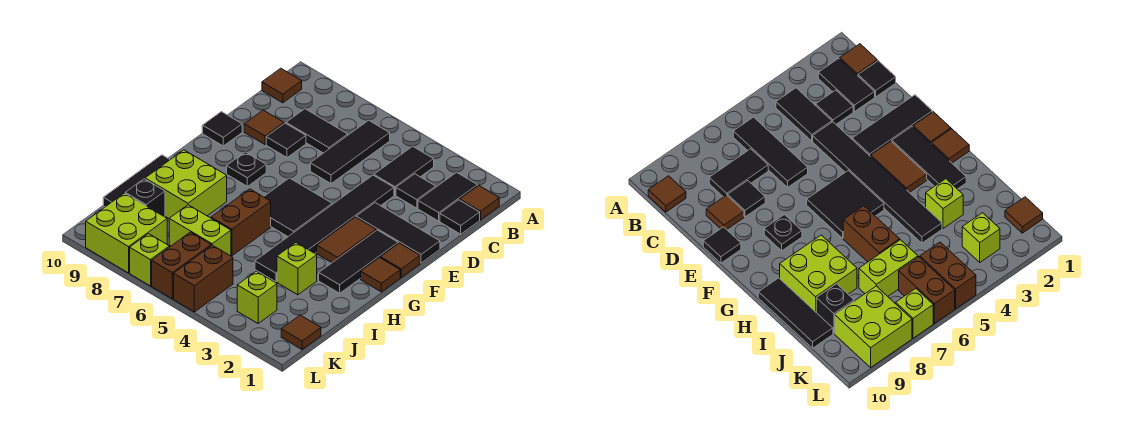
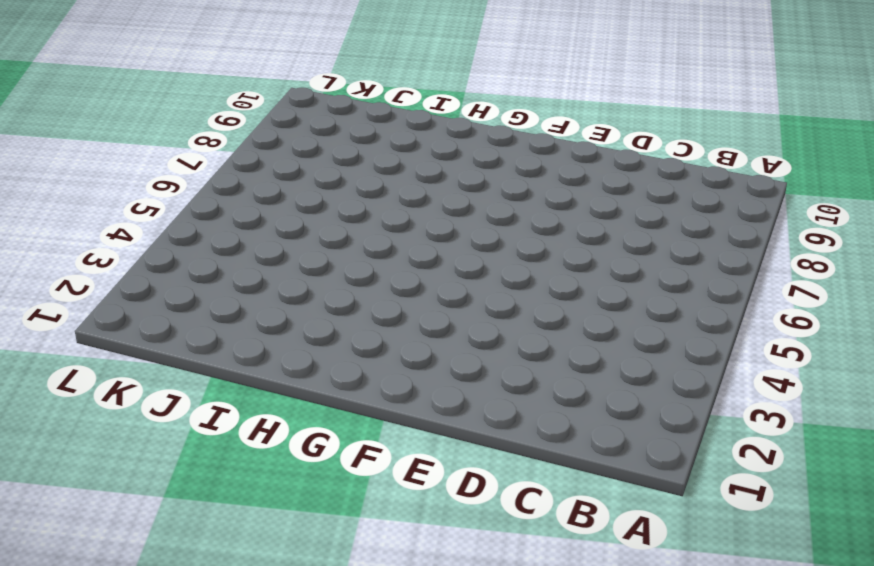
none -> brown 1x1 tile [460,185,499,220]
none -> black 1x2 tile [418,172,478,221]
none -> black 1x2 tile [374,146,434,195]
none -> black 1x3 tile [310,120,390,184]

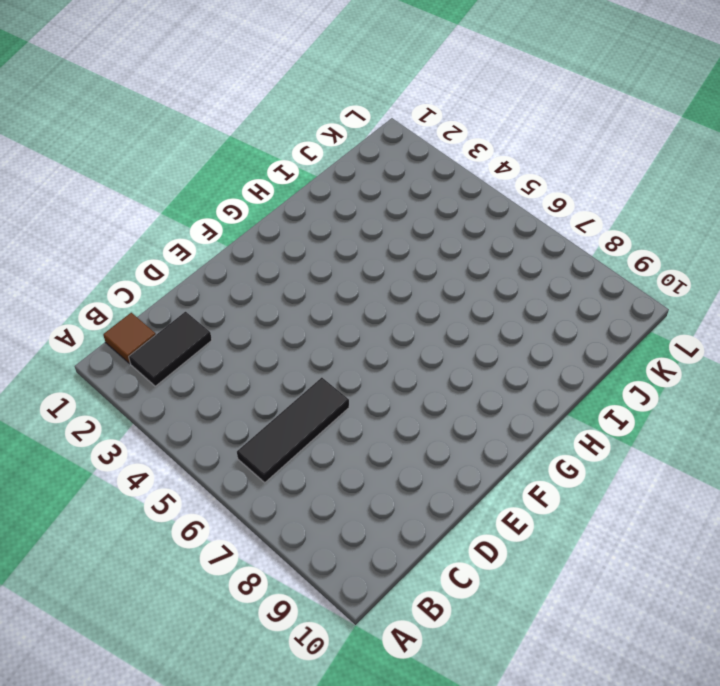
none -> black 1x2 tile [374,146,434,195]
none -> brown 1x1 tile [262,68,302,103]
none -> black 1x1 tile [440,200,480,234]
none -> black 1x1 tile [396,174,436,208]

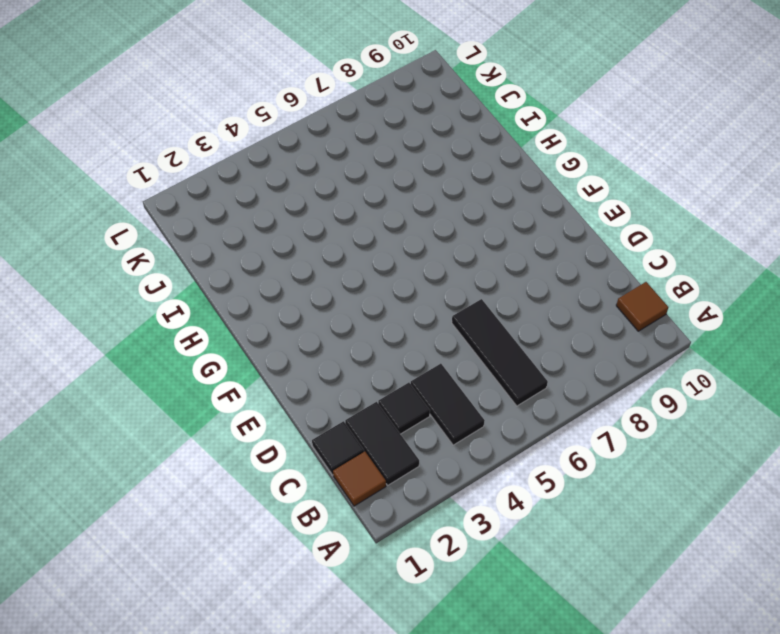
none -> black 1x2 tile [286,109,348,153]
none -> black 1x6 tile [255,175,394,282]
none -> black 1x1 tile [266,123,306,158]
none -> brown 1x1 tile [244,110,284,145]

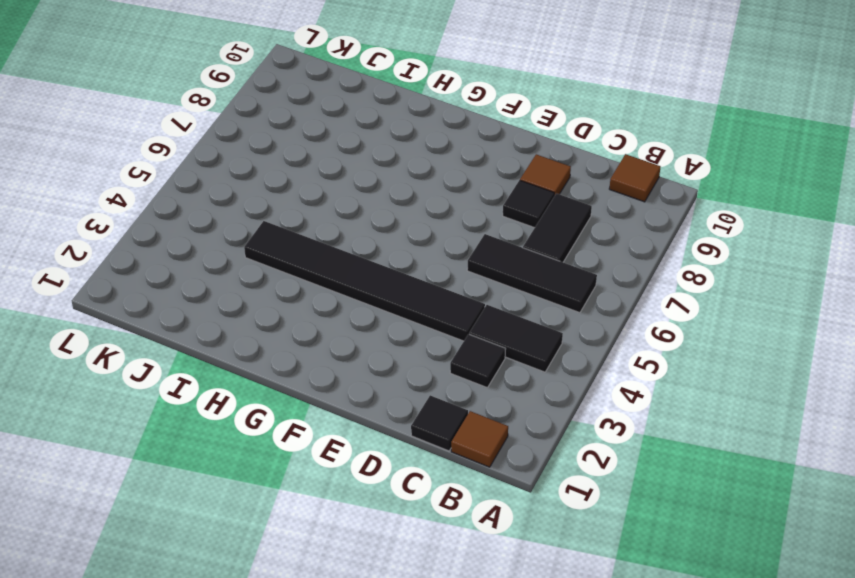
none -> black 1x2 tile [418,172,478,221]
none -> black 1x3 tile [356,203,440,263]
none -> black 1x1 tile [202,112,242,146]
none -> brown 1x1 tile [380,243,420,277]

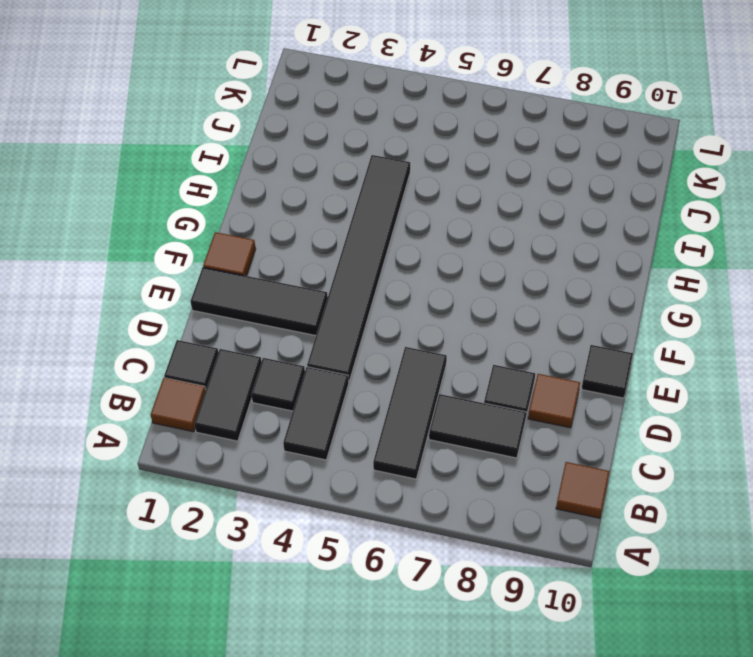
none -> black 1x3 tile [319,230,398,293]
none -> brown 1x2 tile [317,217,376,263]
none -> black 2x2 tile [264,178,332,237]
none -> black 1x1 plate [227,152,266,186]

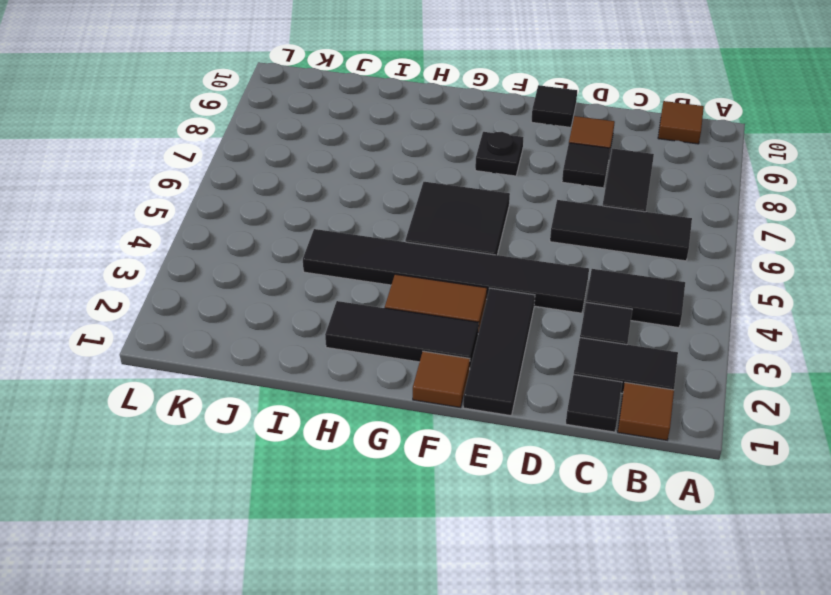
none -> brown 1x1 tile [361,258,400,292]
none -> brown 1x2 brick [211,189,271,256]
none -> lime 2x2 brick [145,150,227,218]
none -> black 1x3 tile [103,155,170,207]

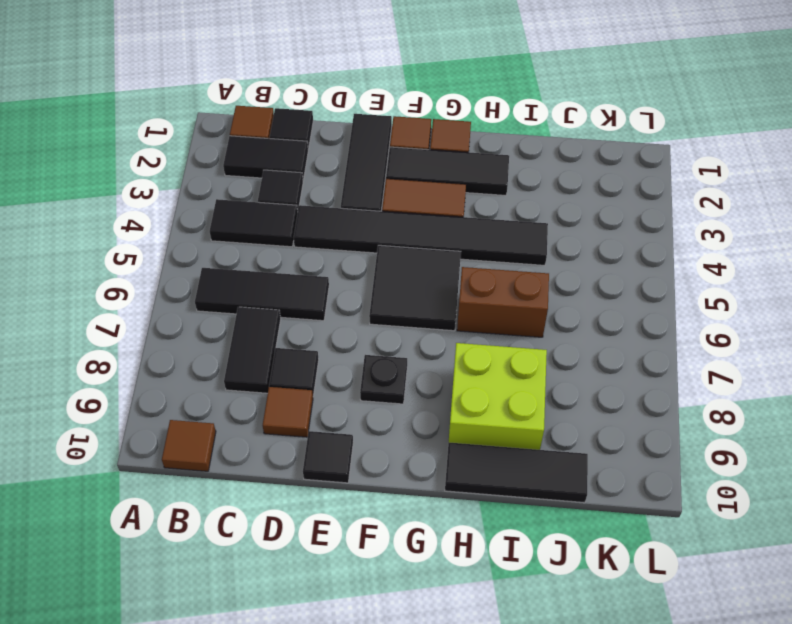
none -> lime 1x1 brick [277,243,317,295]
none -> lime 1x2 brick [169,205,231,256]
none -> black 1x1 brick [125,179,165,217]
none -> brown 1x1 tile [281,315,321,349]

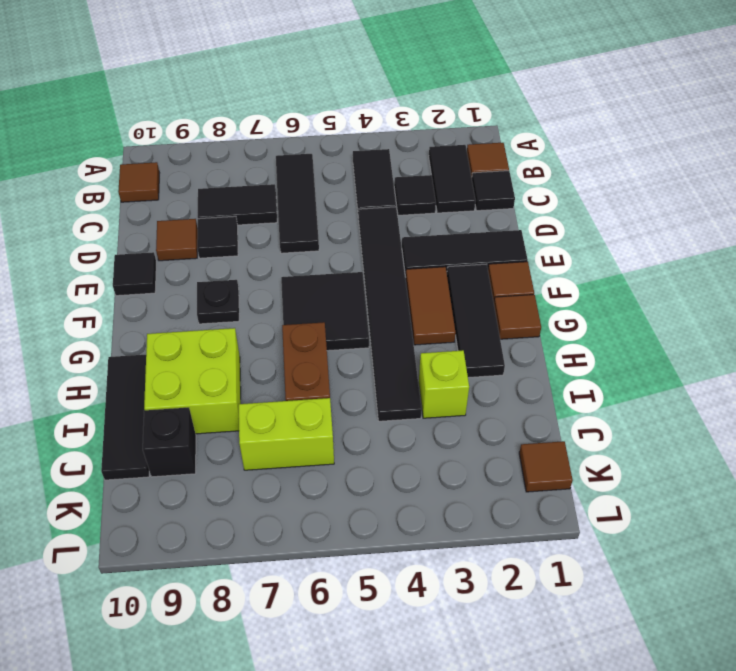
none -> lime 1x1 brick [237,271,277,323]
none -> brown 1x2 brick [174,245,233,312]
none -> brown 1x2 brick [152,232,211,299]
none -> lime 2x2 brick [86,193,167,273]

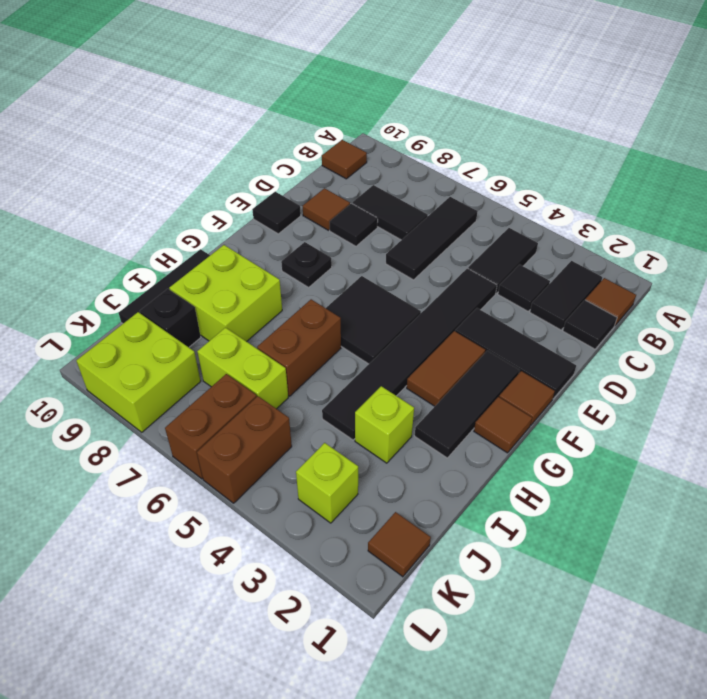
none -> lime 1x1 brick [130,234,169,286]

